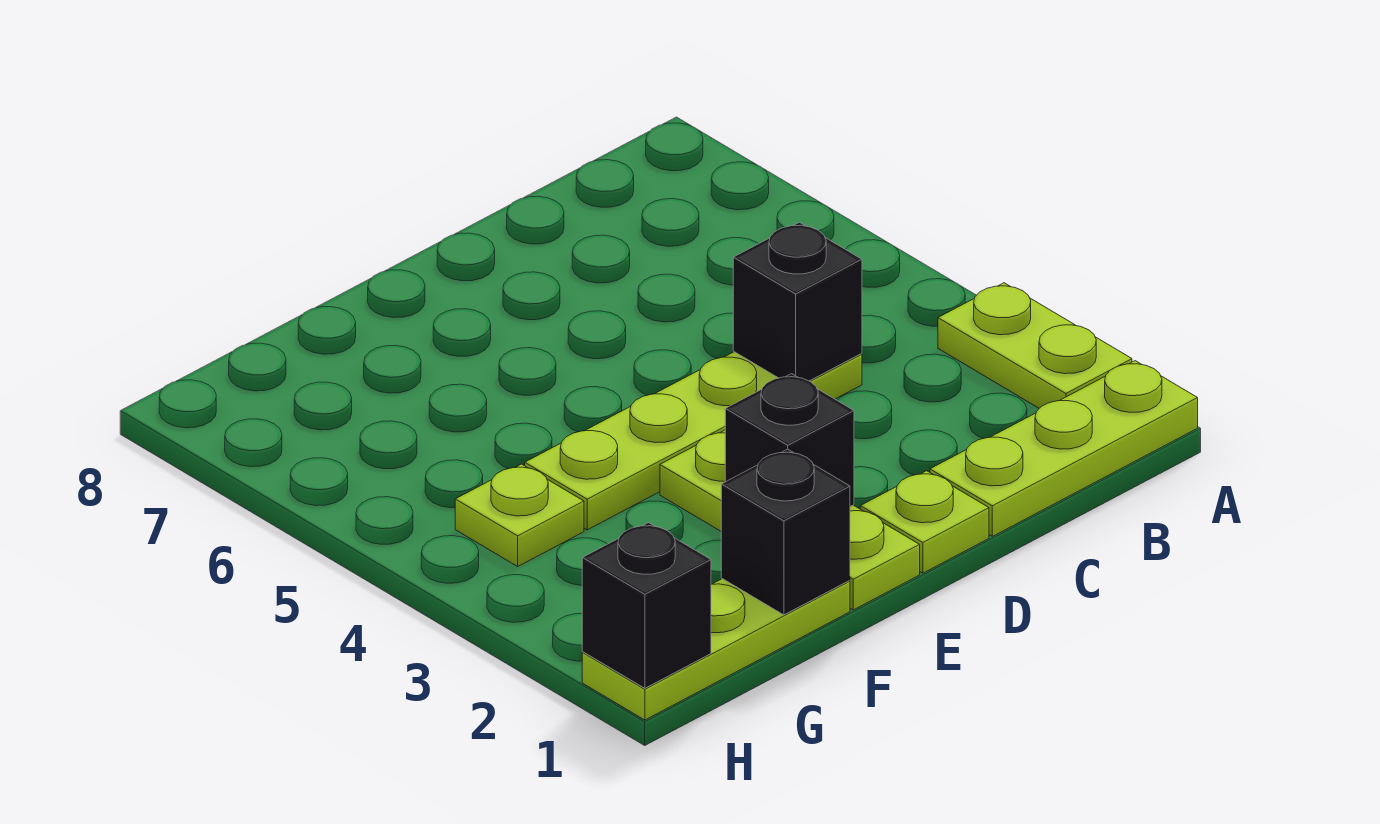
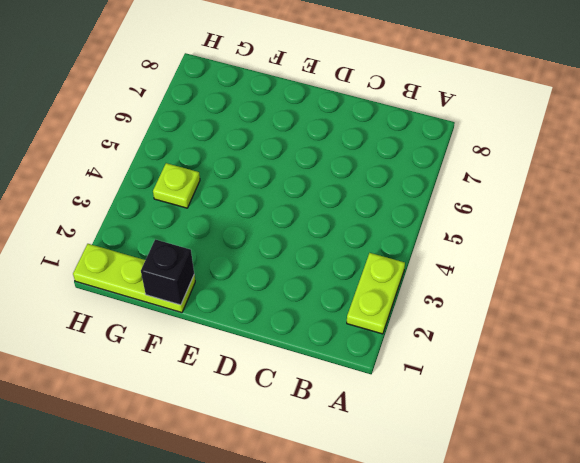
none -> lime 1x3 plate [930,361,1198,536]
none -> lime 1x4 plate [525,352,862,530]

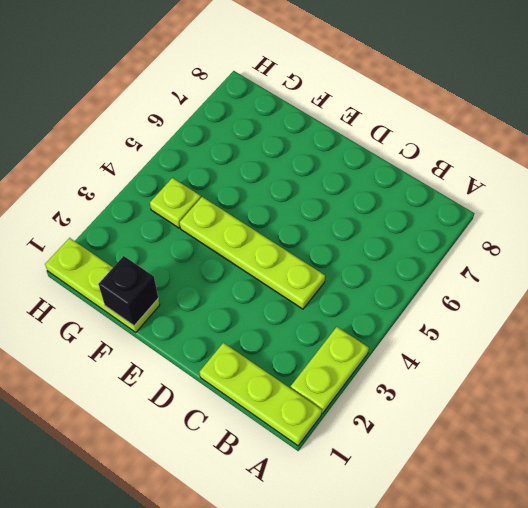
none -> lime 1x1 plate [860,471,989,573]
none -> lime 1x3 plate [660,430,920,610]

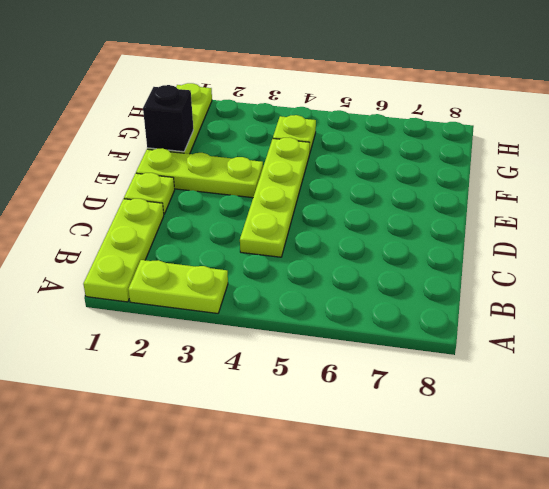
none -> black 1x1 brick [733,222,862,381]
none -> black 1x1 brick [725,374,854,506]

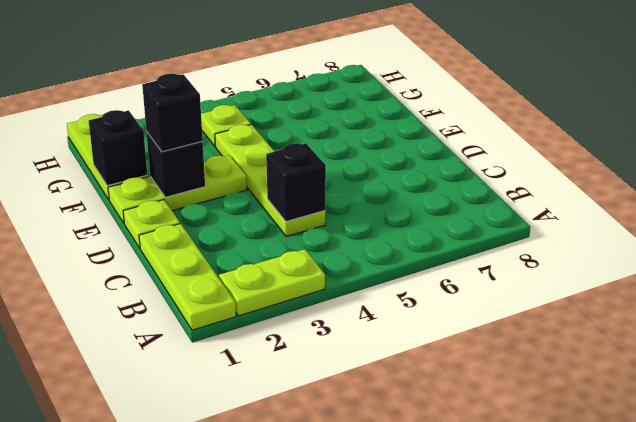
black 1x1 brick [142,74,203,152] -> black 1x1 brick moved to [582,523,711,688]

